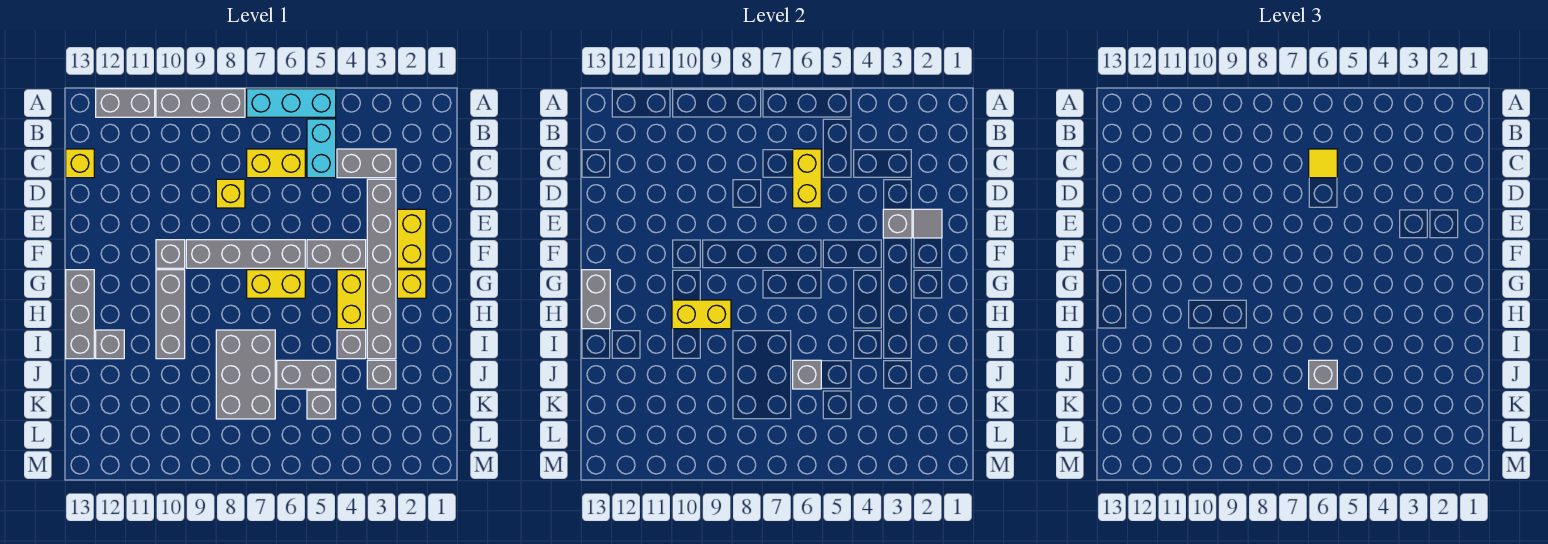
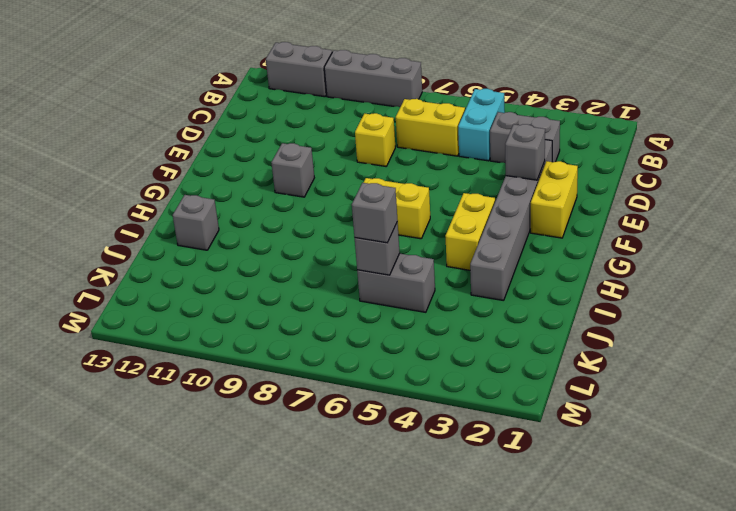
none -> cyan 1x3 brick [247,89,336,117]
none -> yellow 1x1 brick [66,149,94,178]
none -> grey 1x2 brick [307,240,366,268]
none -> grey 1x4 brick [186,240,305,268]

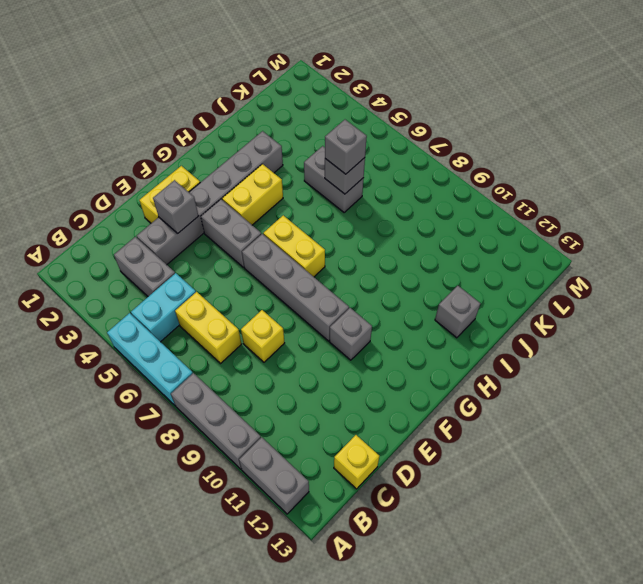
none -> yellow 1x1 brick [397,270,426,298]
none -> grey 1x3 brick [156,270,185,359]
none -> grey 1x3 brick [66,270,94,359]
none -> grey 1x1 brick [337,330,366,359]

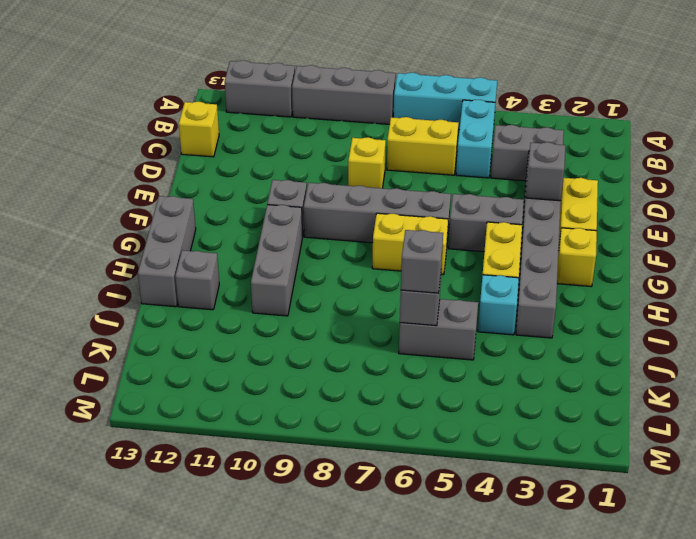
cyan 1x1 brick [478,275,519,335] -> grey 1x1 brick [337,330,366,359]
none -> grey 2x3 brick [216,330,275,419]
none -> grey 1x1 brick [367,360,396,389]
none -> grey 1x1 brick [307,390,336,419]
none -> yellow 1x2 brick [793,149,821,208]

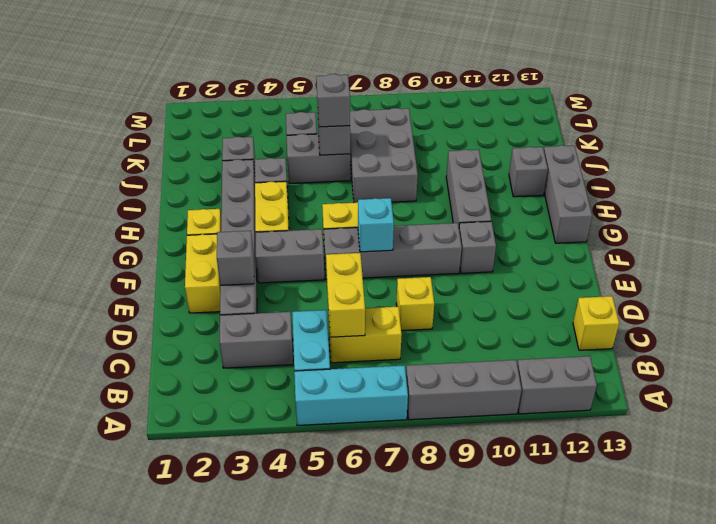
cyan 1x1 brick [358,198,394,252] -> none
none -> grey 1x1 tile [913,209,942,238]
none -> grey 1x2 brick [582,270,610,329]
none -> yellow 1x2 brick [672,300,731,329]
none -> yellow 1x1 tile [1309,149,1337,178]

